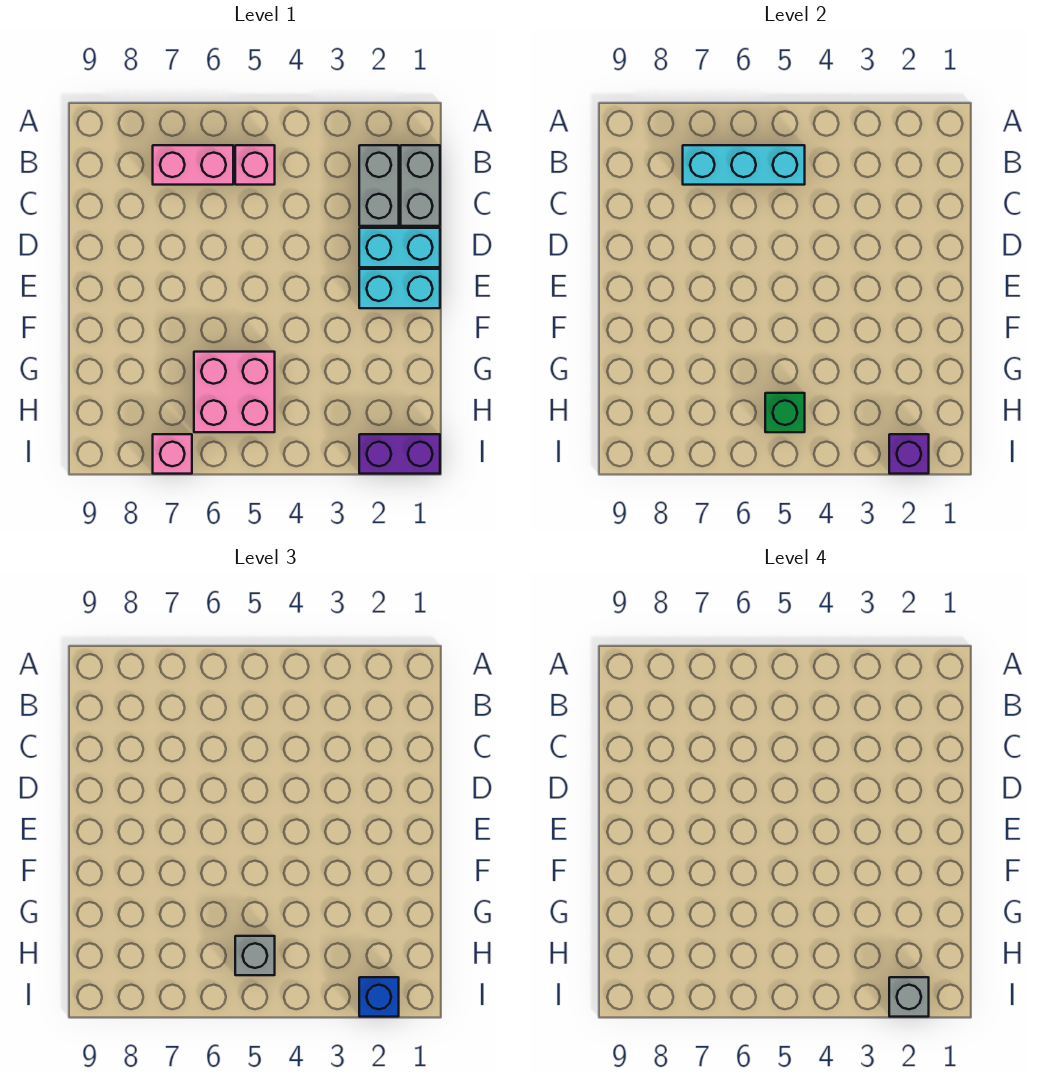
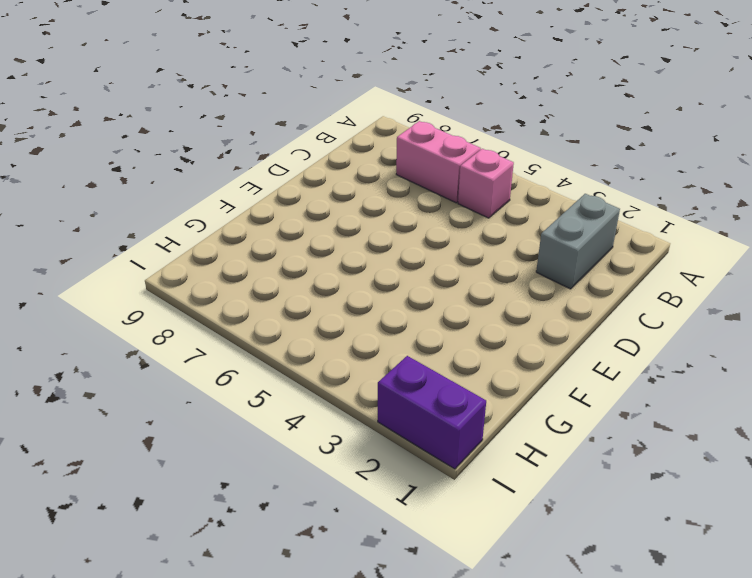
none -> grey 1x2 brick [401,145,440,226]
none -> cyan 1x2 brick [359,228,440,267]
none -> cyan 1x2 brick [359,269,440,308]

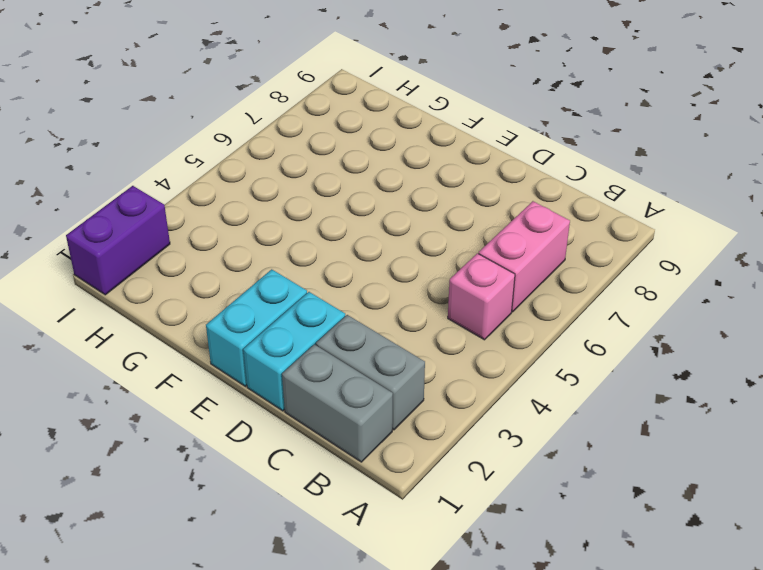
none -> pink 2x2 brick [194,352,275,432]
none -> pink 1x1 brick [153,434,192,474]
none -> cyan 1x3 brick [683,145,805,185]

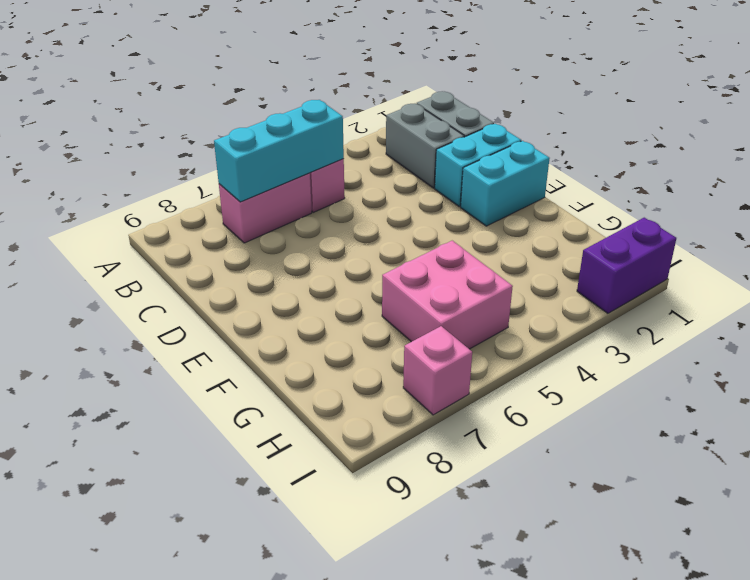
none -> green 1x1 brick [765,393,805,432]
none -> purple 1x1 brick [889,434,929,474]
none -> grey 1x1 brick [235,936,275,975]

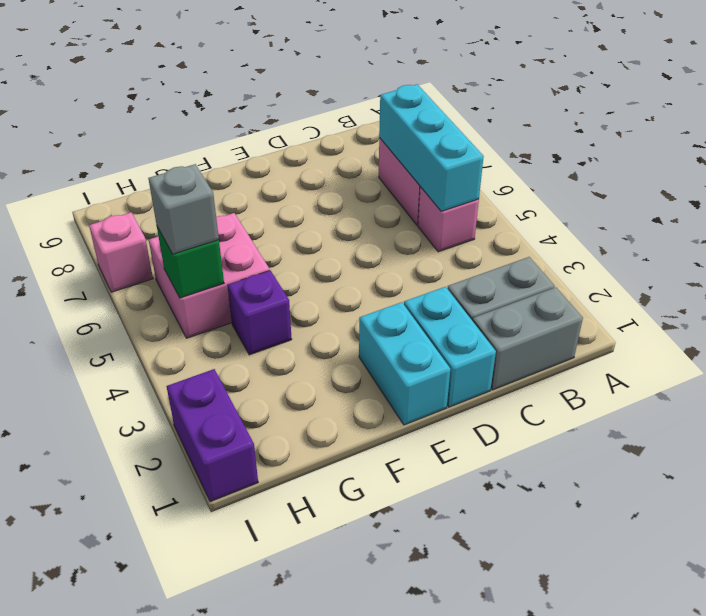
purple 1x1 brick [227,270,292,355] -> purple 1x1 brick moved to [889,434,929,474]
none -> blue 1x1 brick [359,977,399,1017]
none -> grey 1x1 brick [889,977,929,1017]

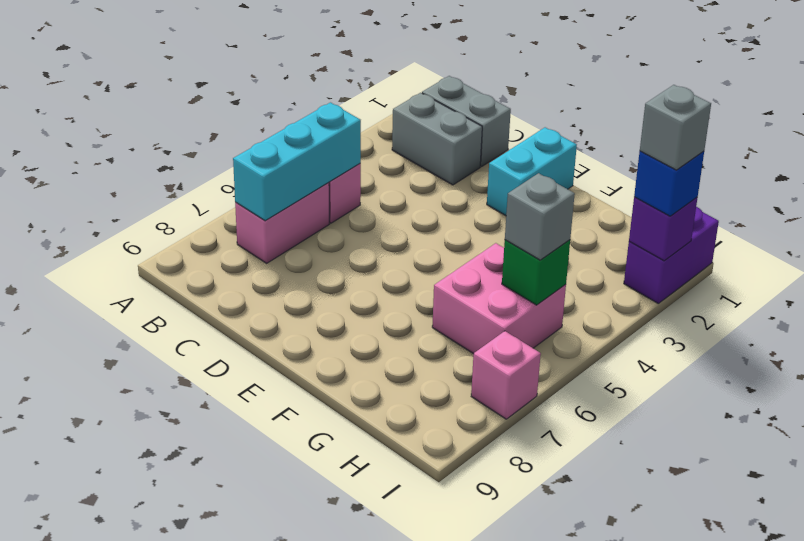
none -> cyan 1x2 brick [359,228,440,267]

